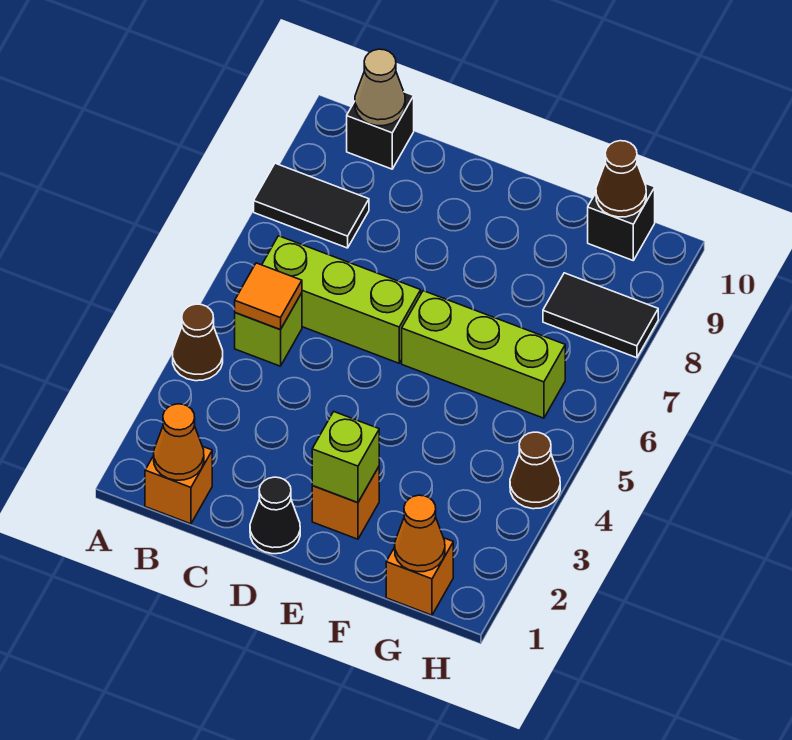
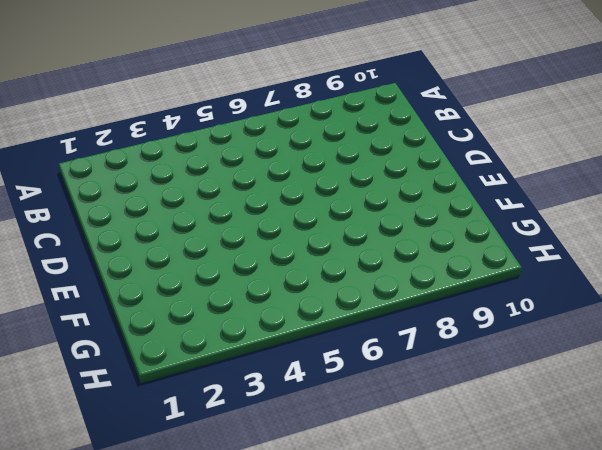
none -> brown 1x1 cone [173,304,223,381]
none -> black 1x2 tile [254,163,369,248]
none -> orange 1x1 brick [145,447,212,524]

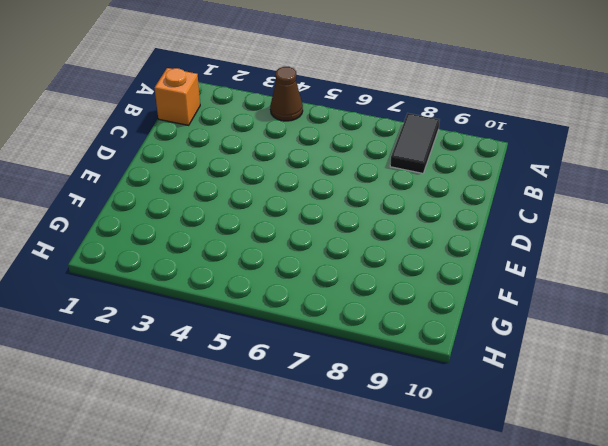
none -> lime 1x1 brick [235,293,302,366]
none -> lime 1x3 brick [262,236,421,363]
none -> black 1x1 brick [347,92,414,169]

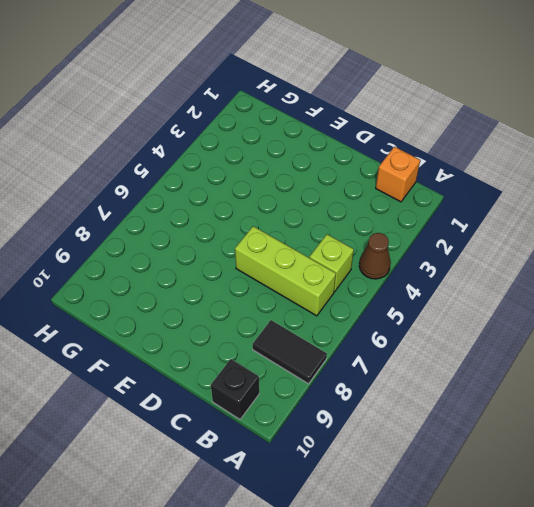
none -> black 1x1 cone [250,477,300,554]
none -> orange 1x1 brick [312,467,379,539]
none -> lime 1x3 brick [402,291,565,418]

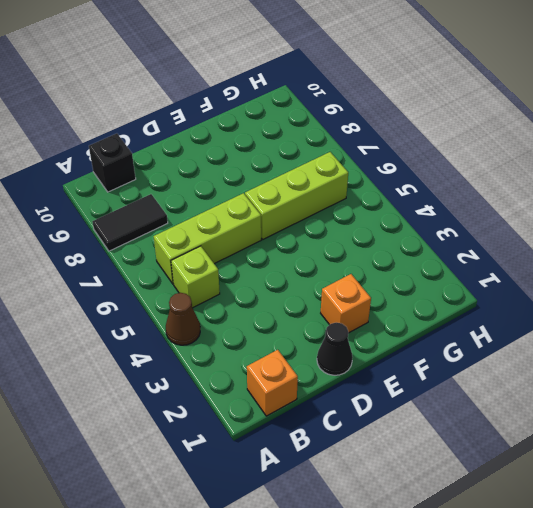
none -> orange 1x1 brick [386,538,453,615]
none -> black 1x2 tile [543,273,658,358]
none -> black 1x1 brick [588,183,655,260]

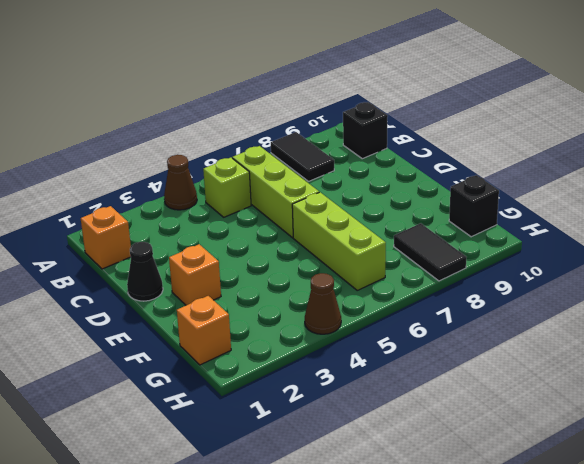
none -> orange 1x1 cone [154,404,204,480]
none -> orange 1x1 tile [235,263,302,330]
none -> tan 1x1 cone [355,49,405,126]

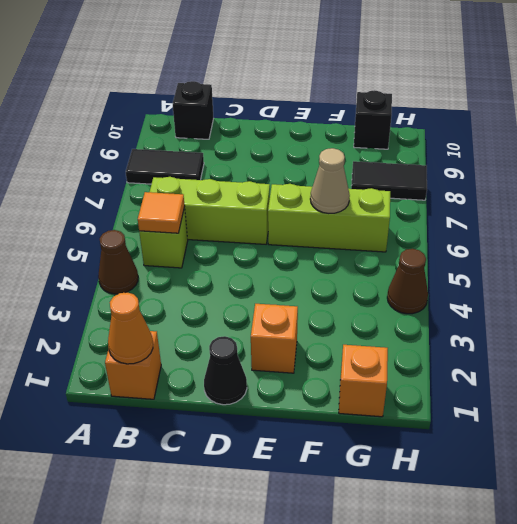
tan 1x1 cone [310,148,350,213] -> tan 1x1 cone moved to [355,49,405,126]
none -> lime 1x1 brick [312,412,379,502]
none -> orange 1x1 cone [395,495,445,572]
none -> brown 1x1 cone [596,141,646,217]

